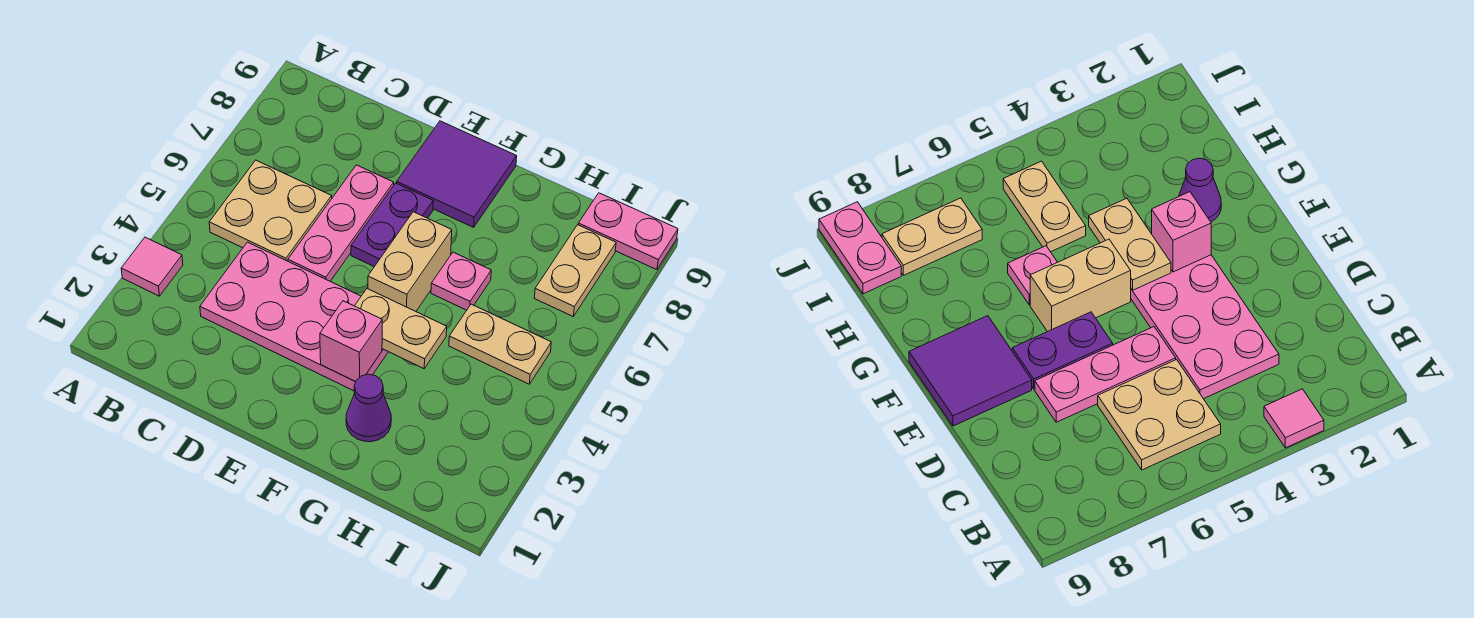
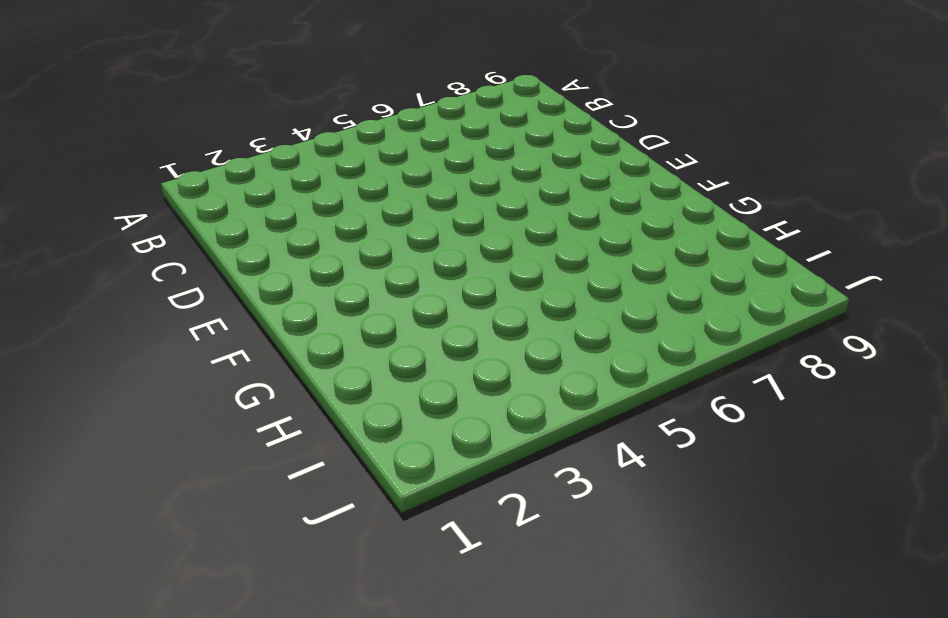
none -> pink 1x1 tile [121,237,183,296]
none -> tan 2x2 plate [209,160,332,261]
none -> pink 2x4 plate [200,242,388,391]

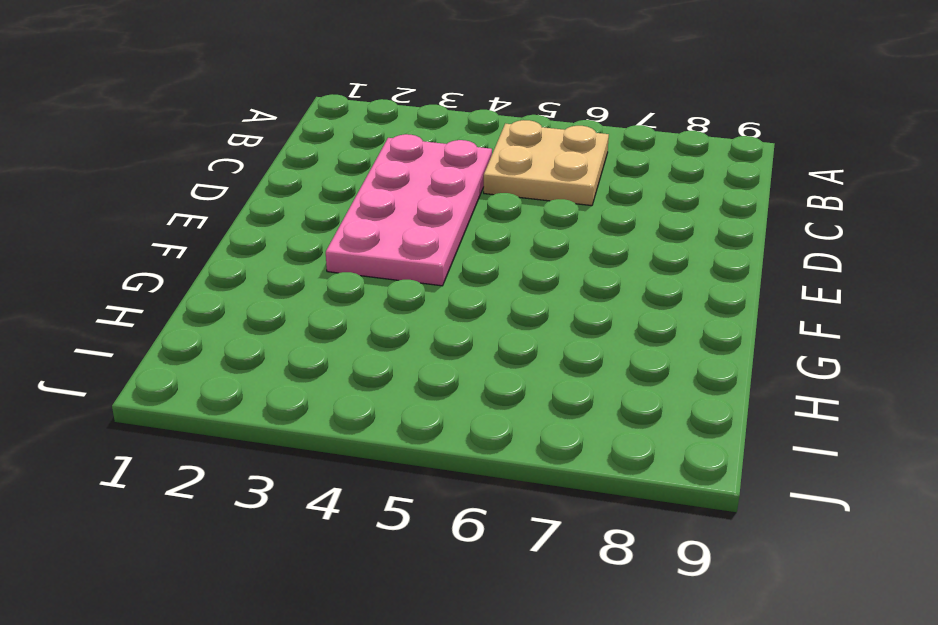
none -> pink 1x1 tile [121,237,183,296]
none -> pink 1x3 plate [288,165,394,281]
none -> purple 1x2 plate [351,183,433,267]

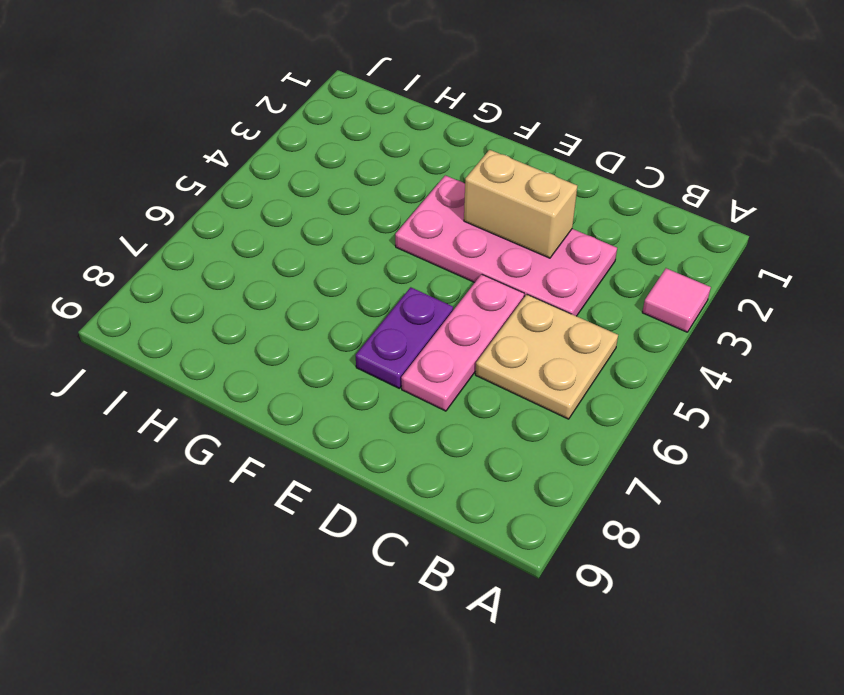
tan 1x2 brick [464,150,577,258] -> tan 1x2 brick turned to [368,212,452,311]
none -> purple 2x2 tile [397,121,517,227]
none -> purple 1x1 cone [346,374,391,442]
none -> pink 1x1 plate [431,252,491,310]

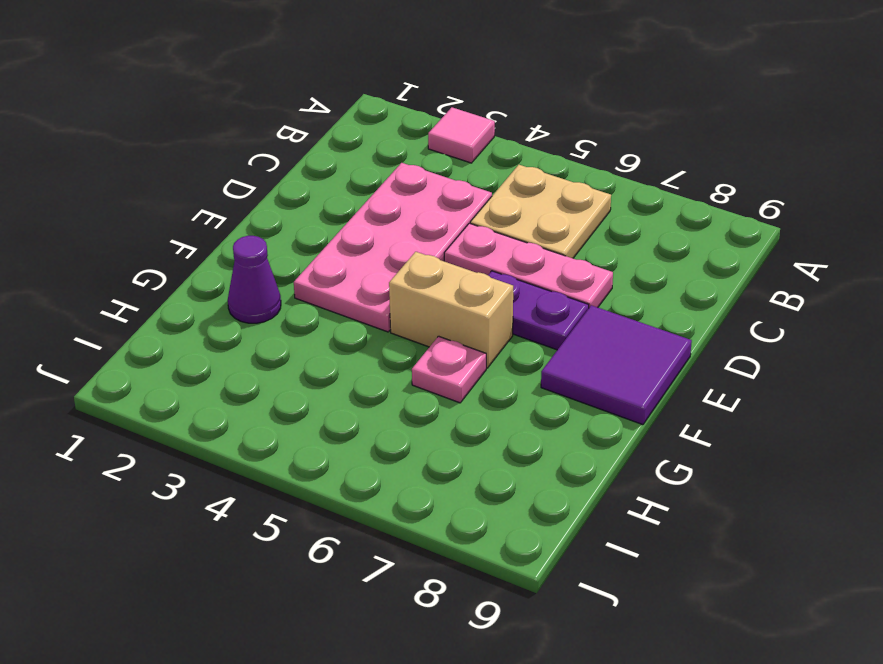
none -> tan 1x2 plate [449,304,551,384]
none -> tan 1x2 plate [534,225,616,316]
none -> pink 1x2 plate [578,193,678,270]

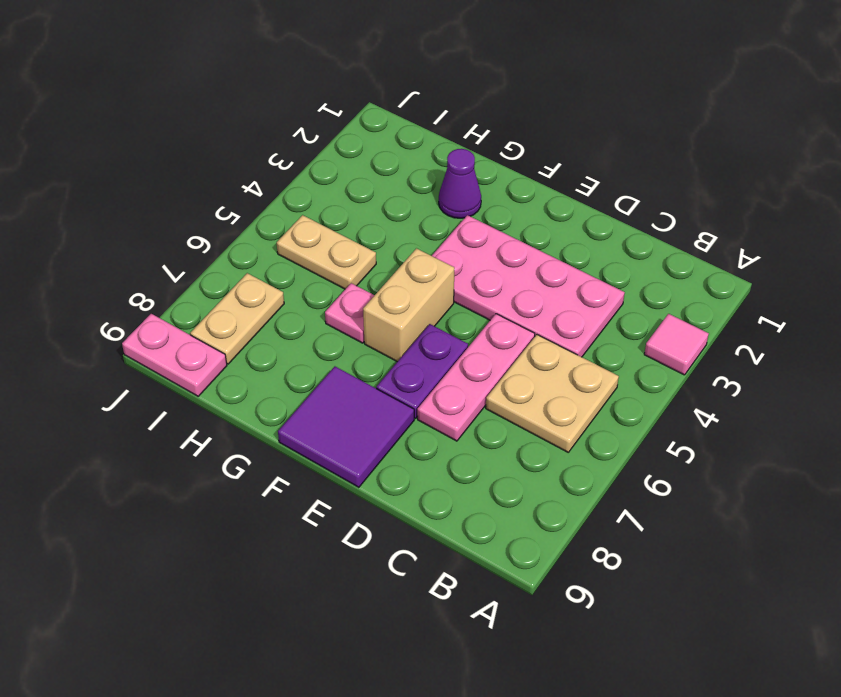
none -> pink 1x1 brick [320,301,382,382]
none -> tan 1x2 plate [355,289,447,369]

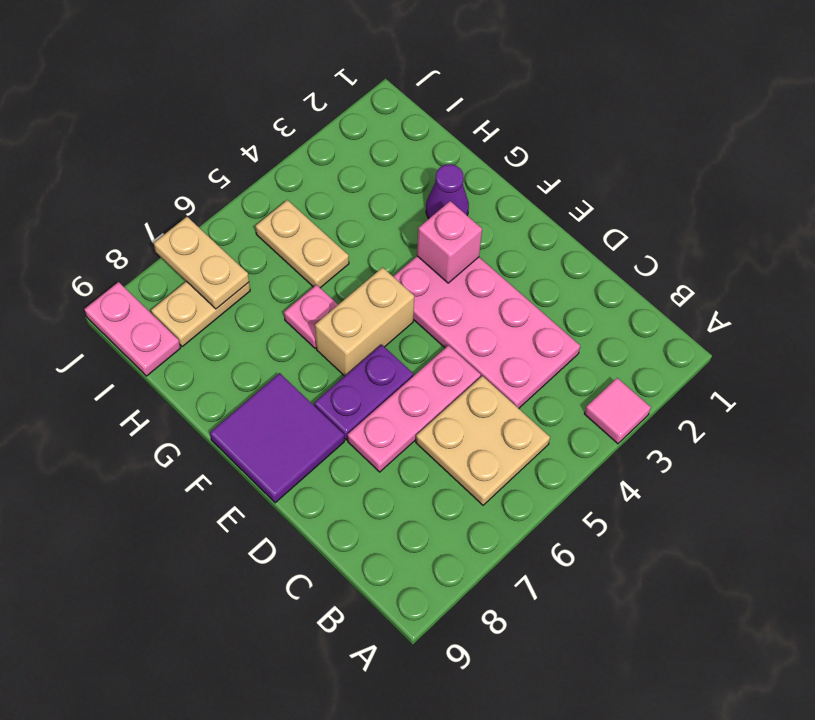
tan 1x2 plate [154,217,249,309] -> tan 1x2 plate moved to [355,289,447,369]

